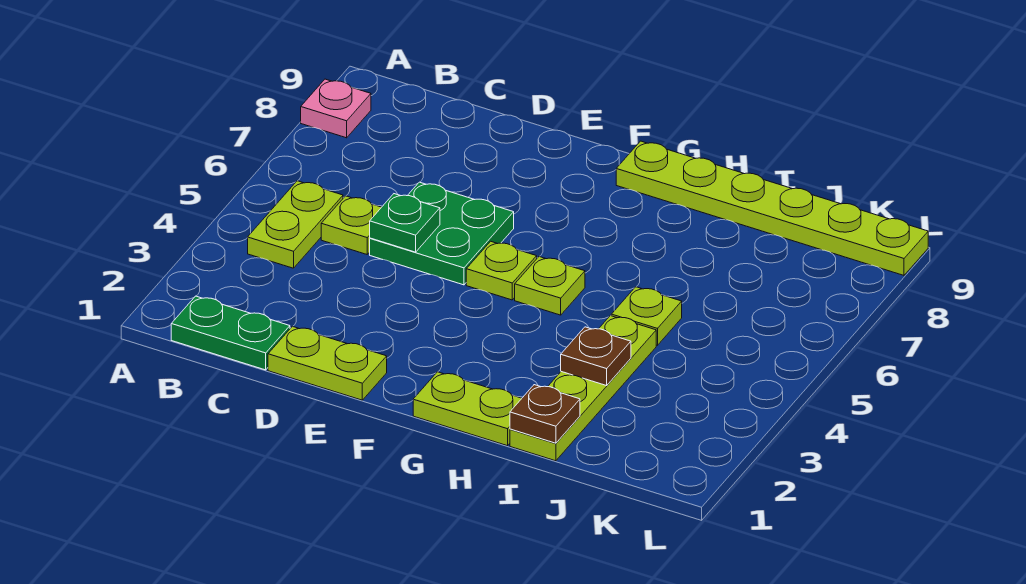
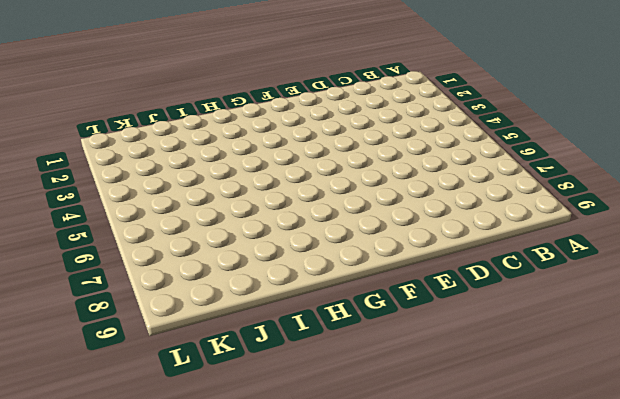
none -> pink 1x1 plate [301,79,371,138]
none -> green 1x2 plate [171,296,290,370]
none -> lime 1x2 plate [248,181,343,268]

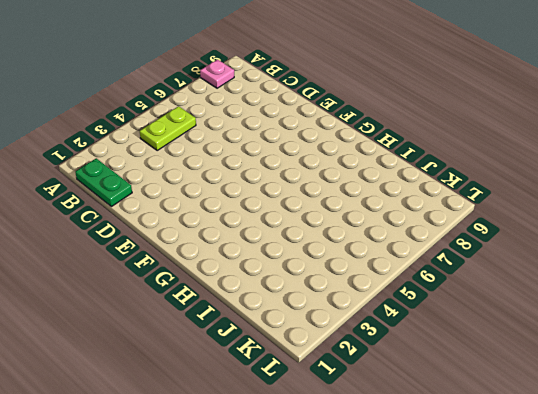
none -> lime 1x1 plate [321,196,381,254]
none -> lime 1x2 plate [268,326,387,400]
none -> green 2x2 plate [370,182,514,285]

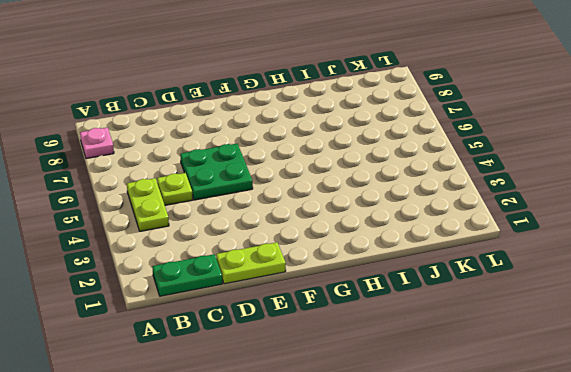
none -> lime 1x1 plate [466,241,537,300]
none -> lime 1x2 plate [413,372,522,446]
none -> lime 1x1 plate [515,256,585,315]

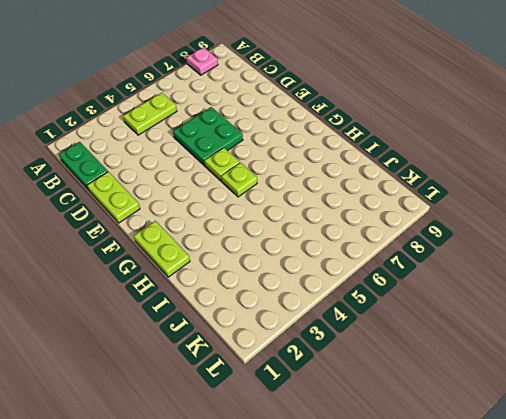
none -> lime 1x1 plate [321,196,381,254]
none -> lime 1x6 plate [616,141,928,275]
none -> lime 1x4 plate [510,316,656,461]

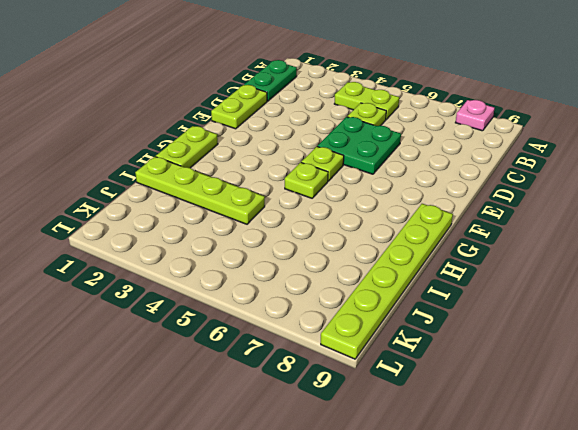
none -> lime 1x1 plate [611,287,682,345]
none -> green 1x1 plate [370,194,440,252]
none -> brown 1x1 plate [510,385,580,443]

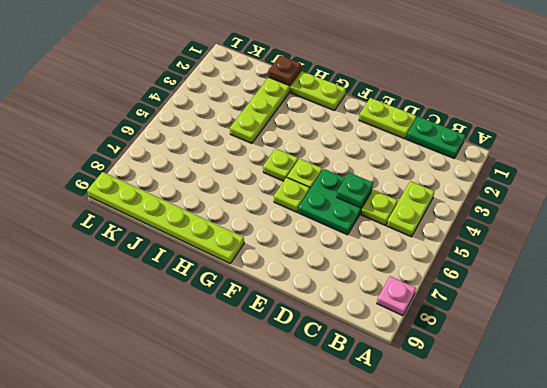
lime 1x1 plate [274,177,310,212] -> lime 1x1 plate moved to [611,287,682,345]
none -> brown 1x1 plate [561,327,631,386]

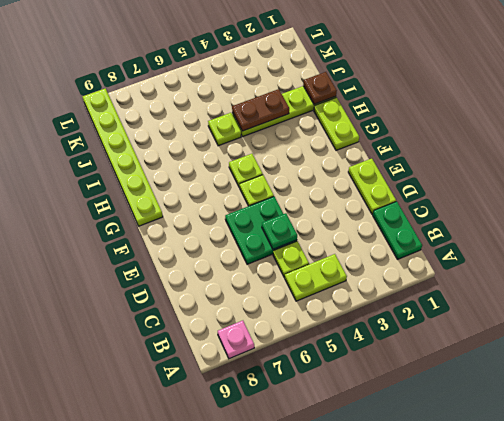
brown 1x2 plate [232,89,289,131] -> brown 1x1 plate [561,327,631,386]

